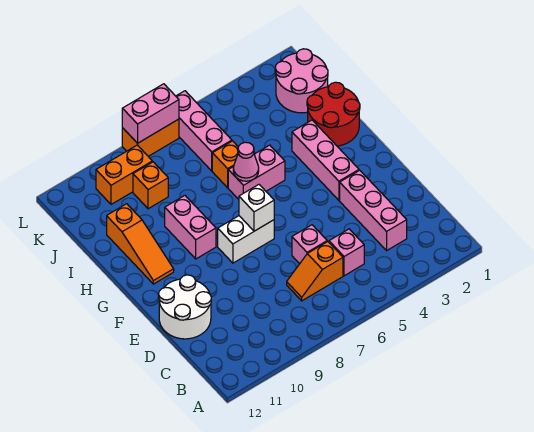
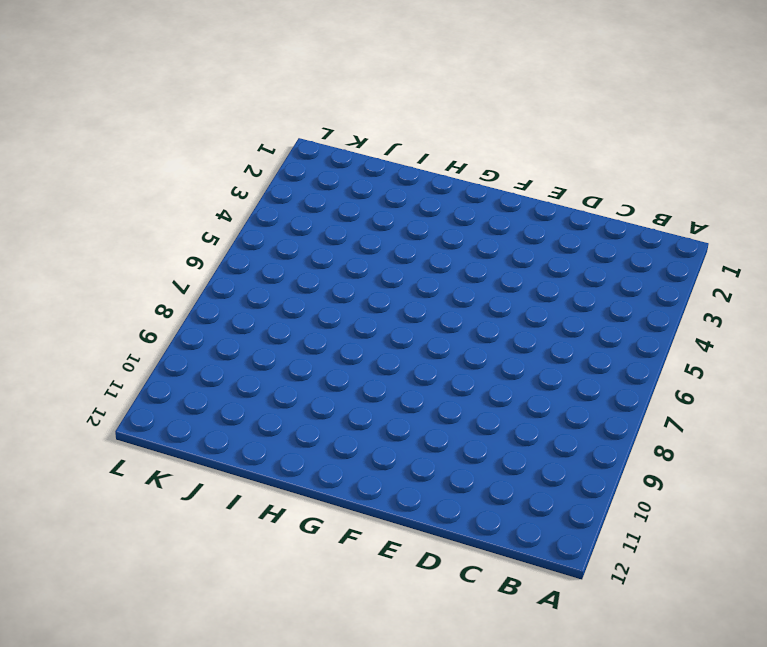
none -> pink 1x3 brick [340,170,407,251]
none -> pink 1x1 brick [329,229,364,276]
none -> orange 1x2 slope [287,241,343,301]

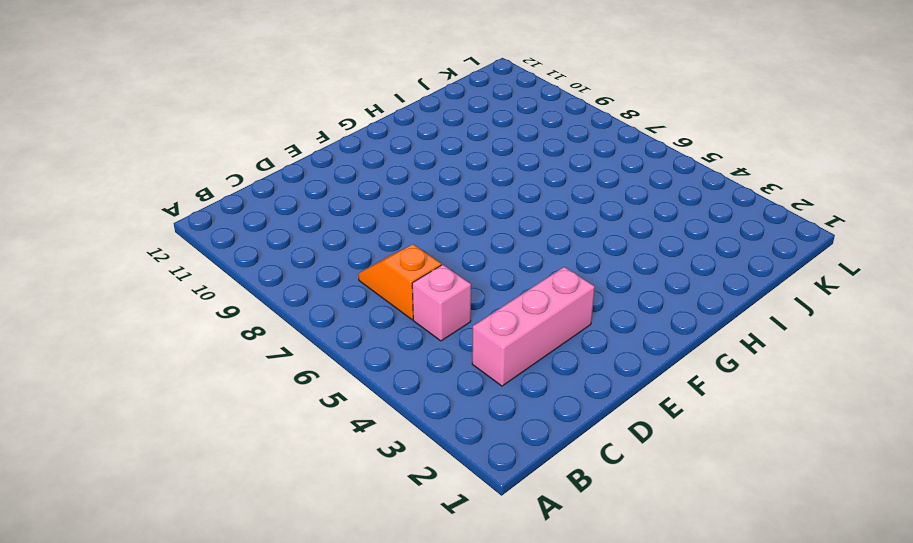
none -> pink 1x1 brick [292,225,327,264]
none -> white 2x2 round brick [158,275,211,339]
none -> pink 1x3 brick [292,120,359,200]

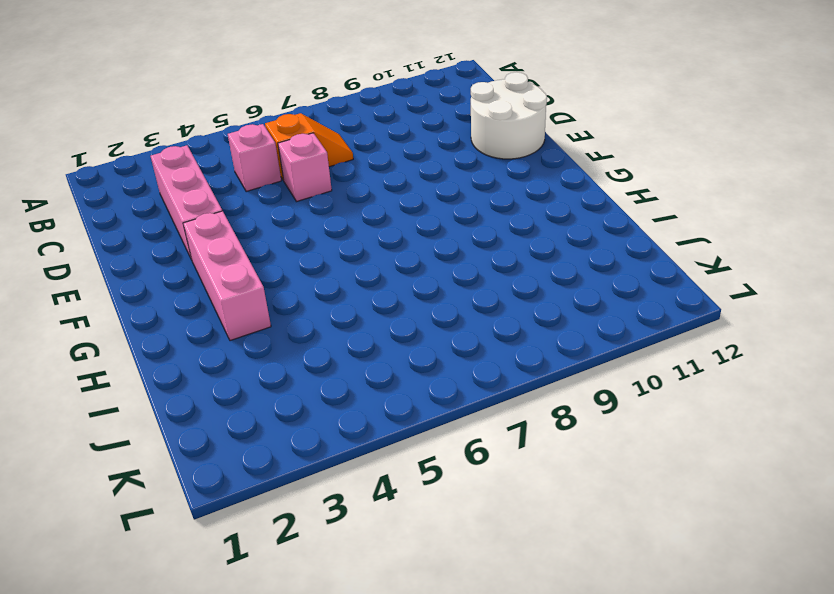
none -> white 1x2 brick [218,216,274,263]
none -> pink 1x2 brick [165,196,216,259]
none -> orange 1x3 slope [107,204,174,284]

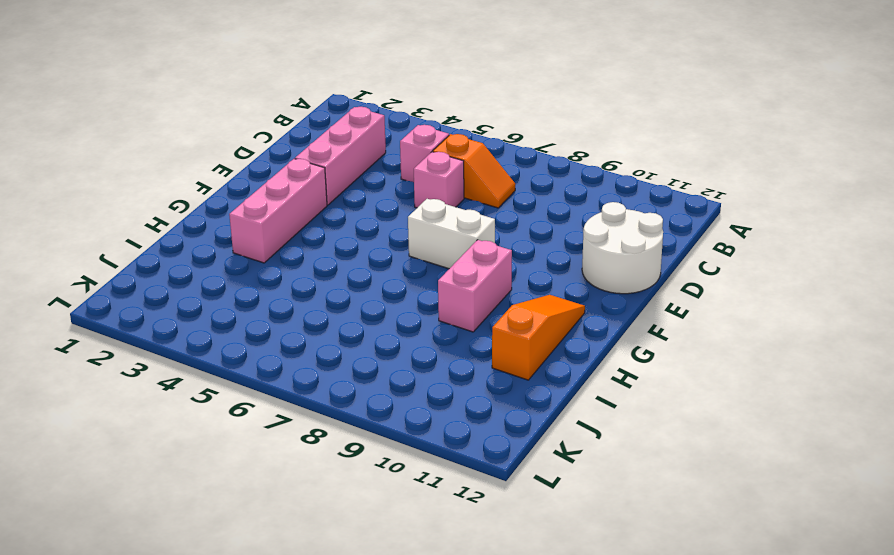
none -> red 2x2 round brick [307,82,360,146]
none -> pink 1x2 brick [228,145,285,199]
none -> orange 1x1 brick [212,141,238,188]

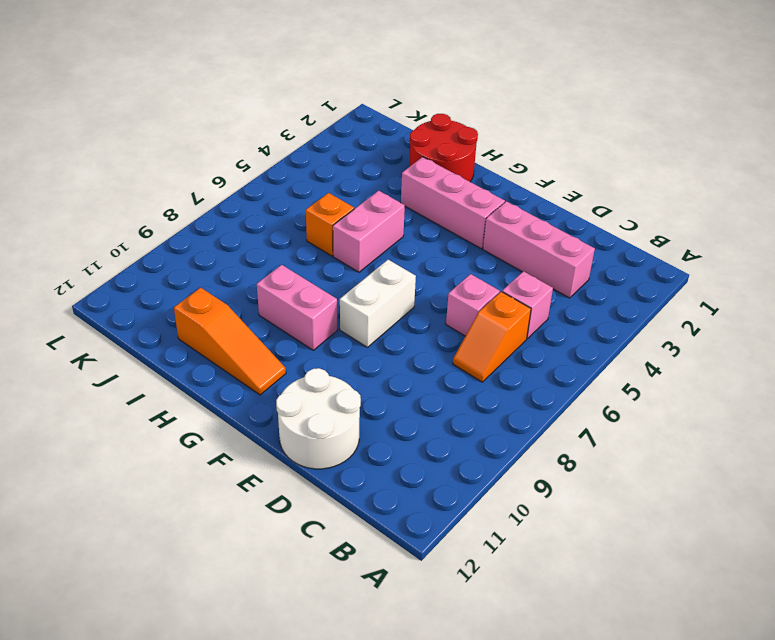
none -> pink 2x2 round brick [275,49,328,113]
none -> pink 1x3 brick [176,91,232,171]
none -> orange 1x1 brick [133,162,168,209]

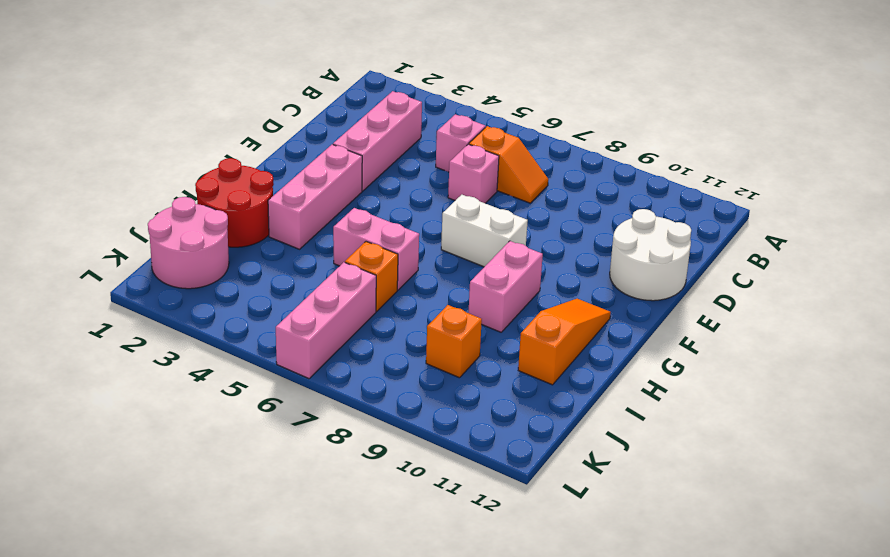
none -> orange 1x2 brick [96,145,152,204]
none -> orange 1x2 brick [122,119,179,156]
none -> white 1x1 brick [239,185,274,231]

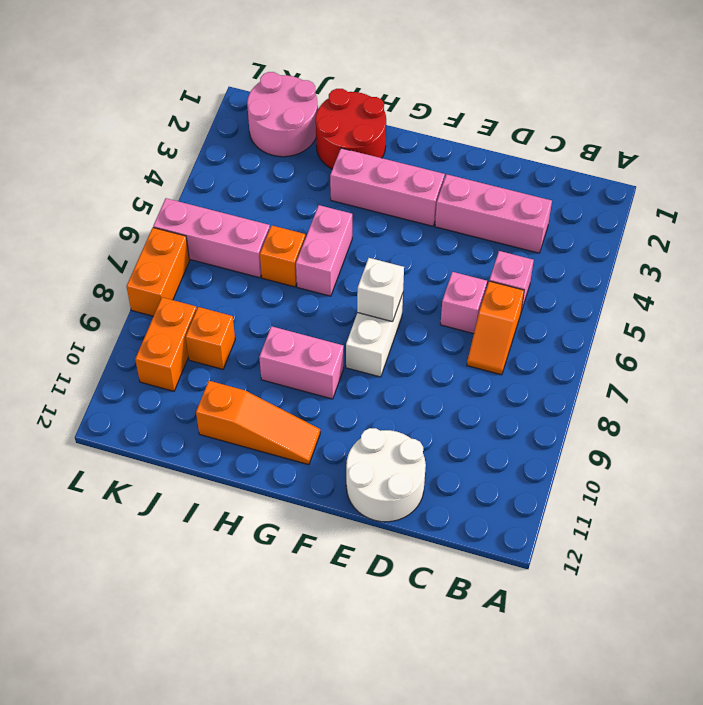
none -> pink 1x1 cone [233,142,259,181]
none -> pink 1x2 brick [122,84,179,143]

